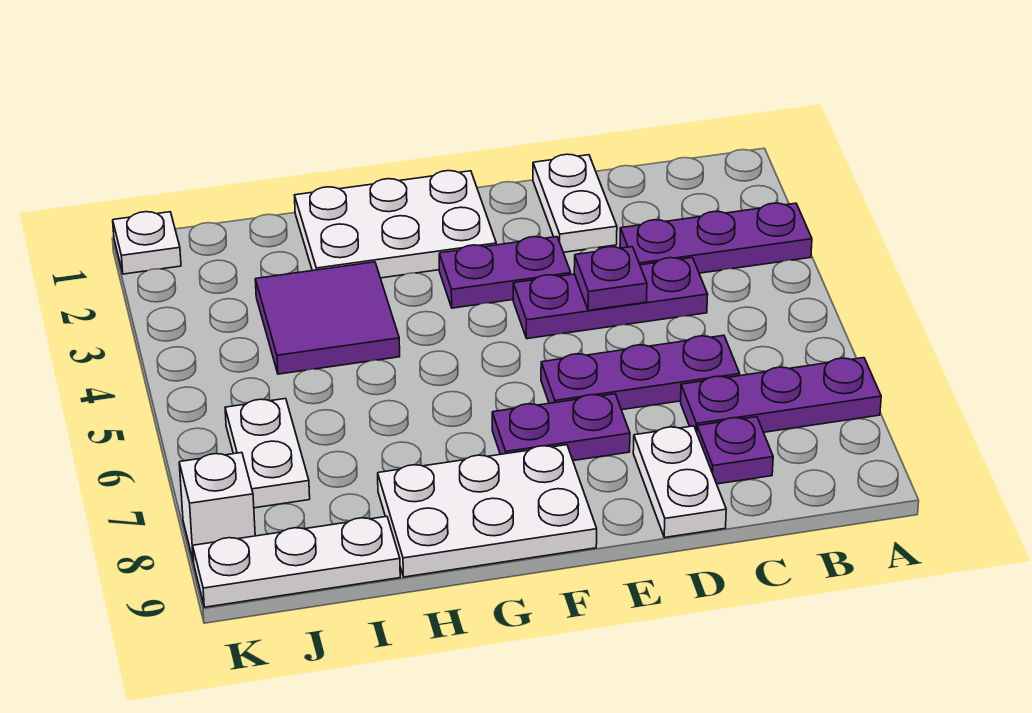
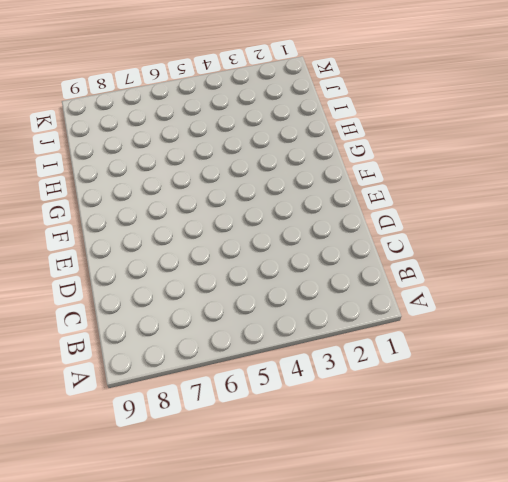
none -> purple 1x3 plate [620,203,812,273]
none -> purple 1x3 plate [681,358,881,432]
none -> purple 1x3 plate [513,258,708,339]

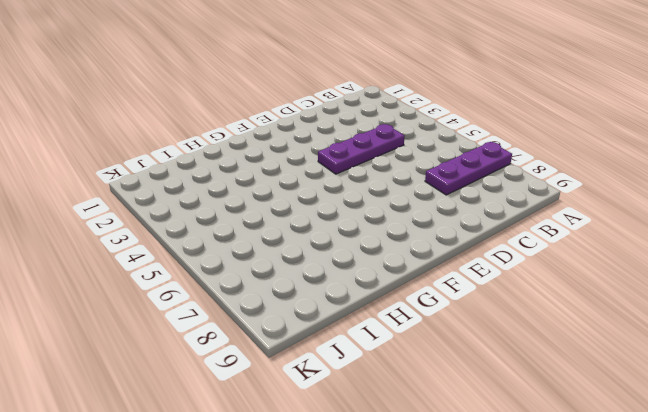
none -> purple 1x3 plate [620,203,812,273]
none -> purple 1x3 plate [541,335,740,410]
none -> purple 1x1 plate [697,417,773,484]

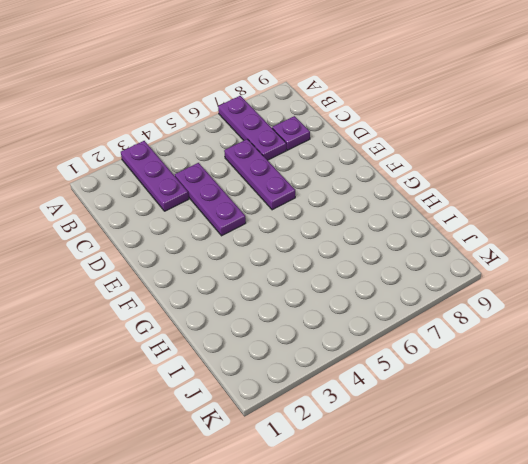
none -> white 1x2 plate [533,154,617,252]
none -> white 1x2 plate [633,426,726,538]
none -> purple 1x2 plate [439,237,571,308]

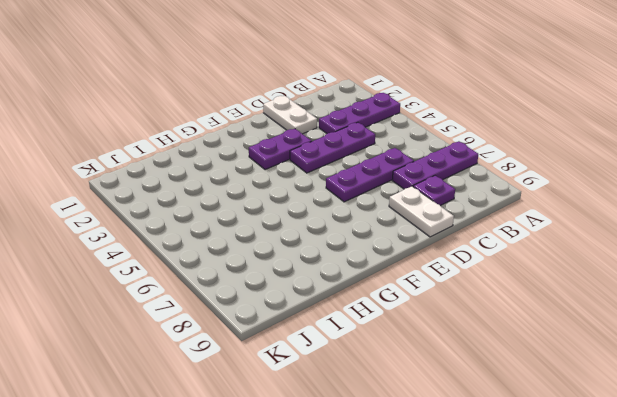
none -> purple 1x2 plate [492,394,630,461]
none -> white 2x3 plate [295,171,496,278]
none -> white 2x3 plate [378,445,597,577]

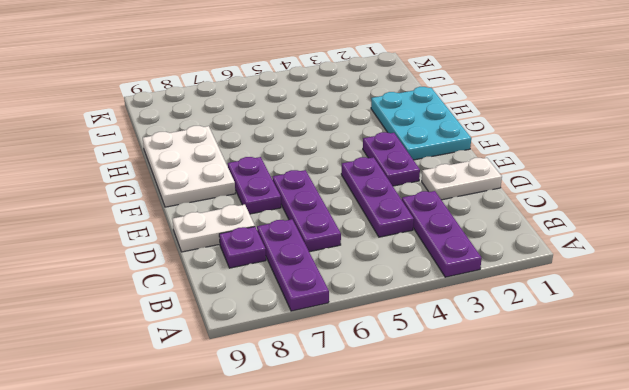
cyan 2x3 plate [371,87,471,160] -> white 2x3 plate [295,171,496,278]
none -> purple 2x2 tile [255,262,400,374]
none -> white 1x3 plate [193,516,400,607]
none -> white 1x2 plate [225,399,310,508]

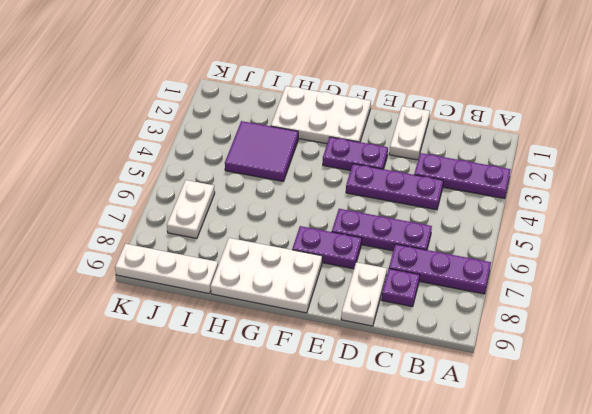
none -> white 1x1 plate [113,212,181,274]
none -> white 1x1 brick [179,453,255,562]
none -> purple 1x1 plate [574,247,647,310]

